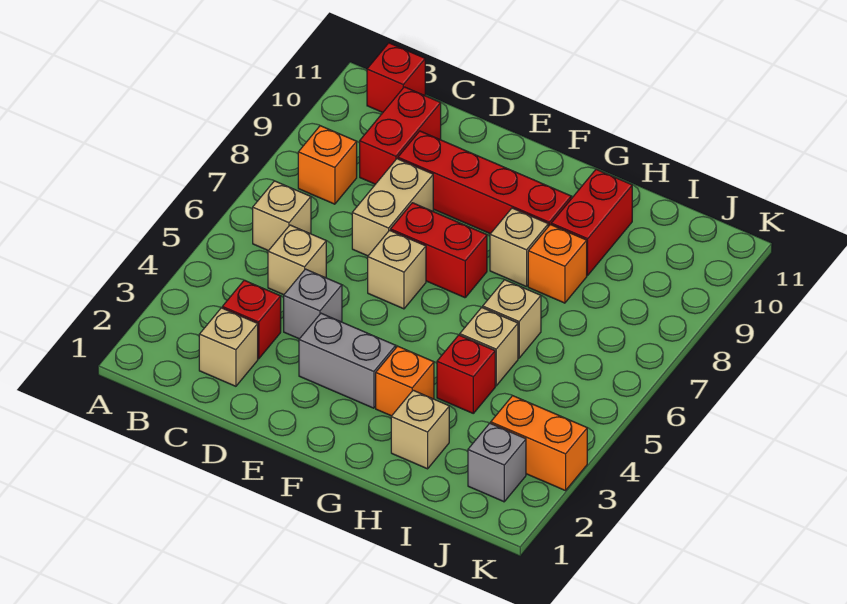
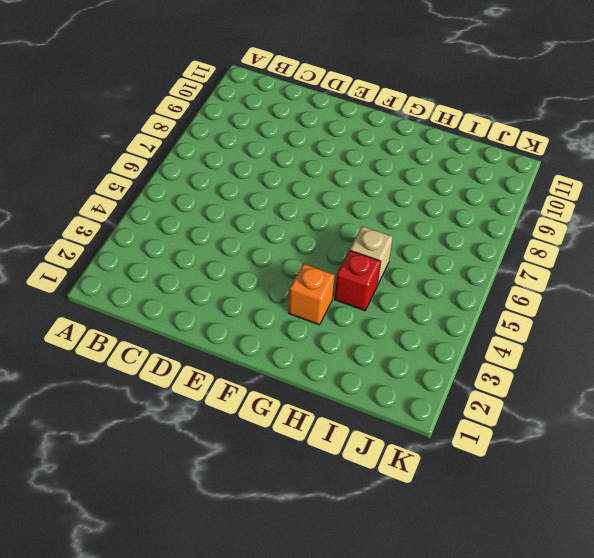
none -> tan 1x1 brick [253,181,311,251]
none -> orange 1x1 brick [298,126,357,204]
none -> red 1x1 brick [367,43,425,112]

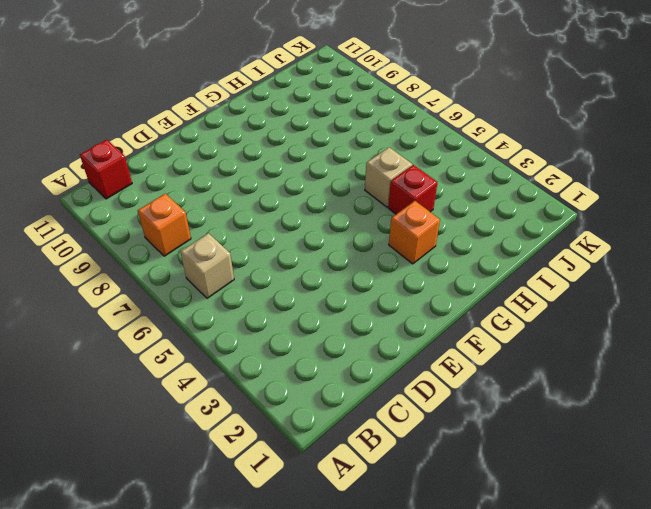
none -> tan 1x1 brick [199,308,258,386]
none -> red 1x1 brick [222,280,281,359]
none -> tan 1x1 brick [268,225,326,295]

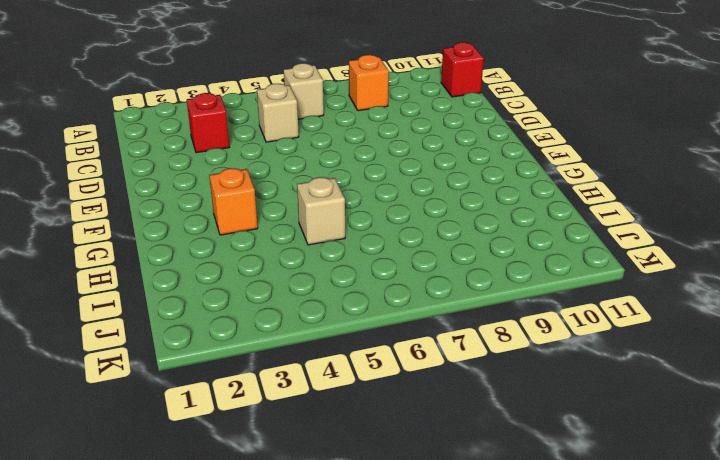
none -> tan 1x1 brick [199,308,258,386]
none -> red 1x2 brick [360,87,441,184]
none -> grey 1x1 brick [284,269,342,339]

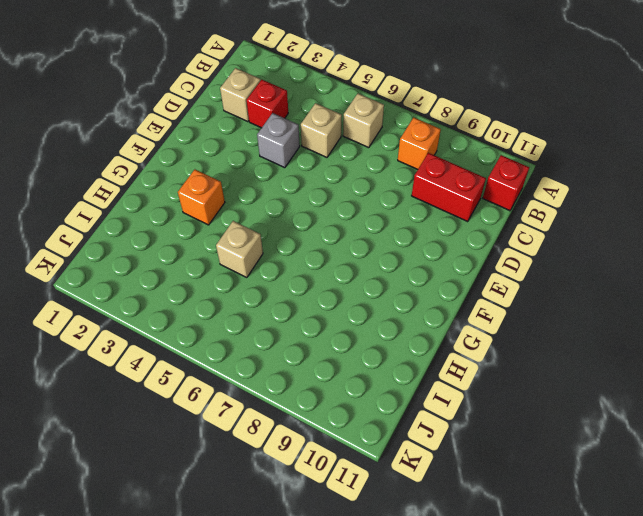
none -> tan 1x2 brick [352,159,433,256]
none -> red 1x4 brick [398,131,571,234]
none -> grey 1x2 brick [299,313,396,408]

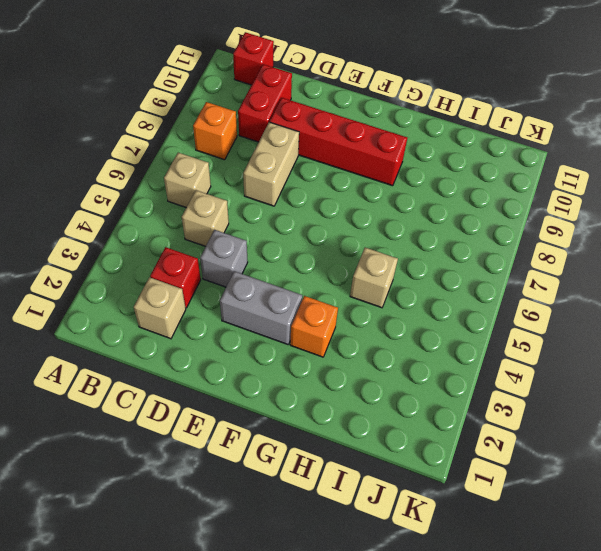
none -> tan 1x1 brick [368,230,426,309]
none -> red 1x2 brick [391,203,487,298]
none -> tan 1x1 brick [490,208,548,287]

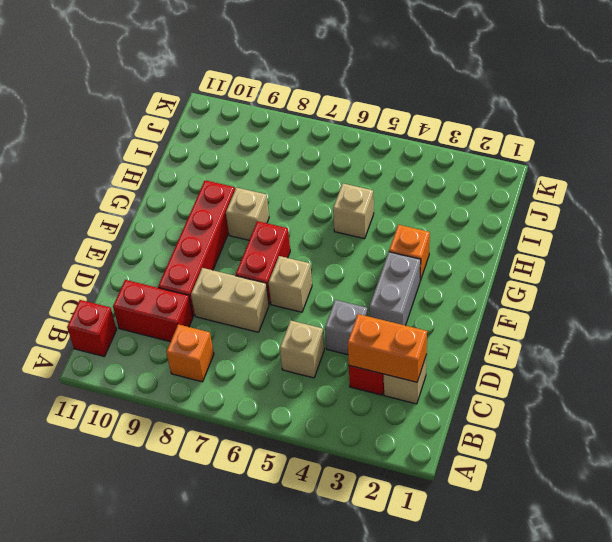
orange 1x2 brick [348,314,427,382] -> orange 1x2 brick turned to [491,396,587,491]
none -> tan 1x1 brick [253,181,311,251]
none -> tan 1x1 brick [391,390,449,469]
none -> red 1x1 brick [437,335,495,413]

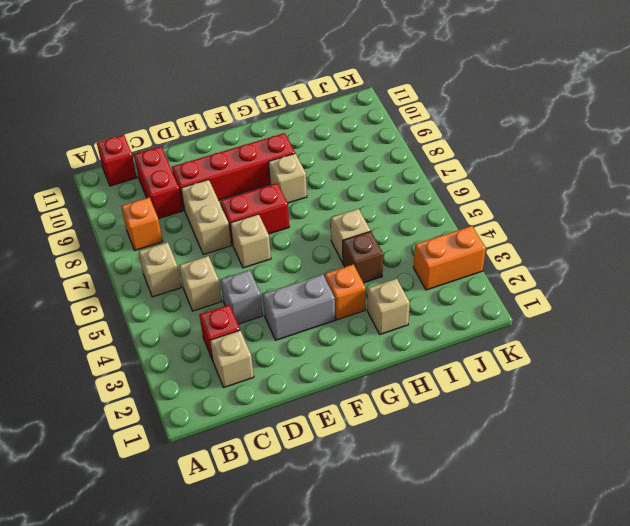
brown 1x1 brick [343,231,383,283] -> red 1x1 brick [437,335,495,413]
none -> tan 1x1 brick [483,280,541,358]
none -> orange 1x1 brick [528,225,587,303]
none -> red 1x2 brick [551,169,632,275]

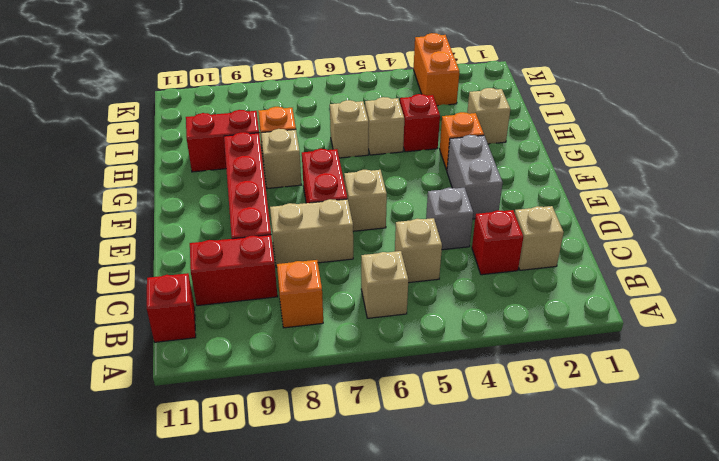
none -> grey 1x1 brick [468,423,526,502]

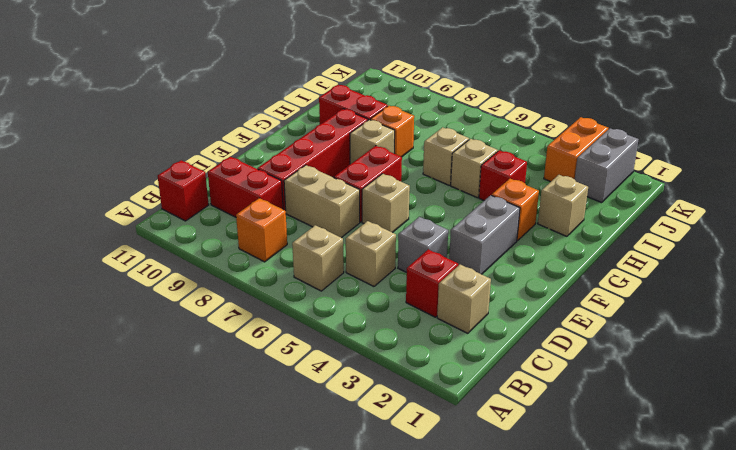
grey 1x2 brick [575,128,639,203] -> grey 1x1 brick [468,423,526,502]

